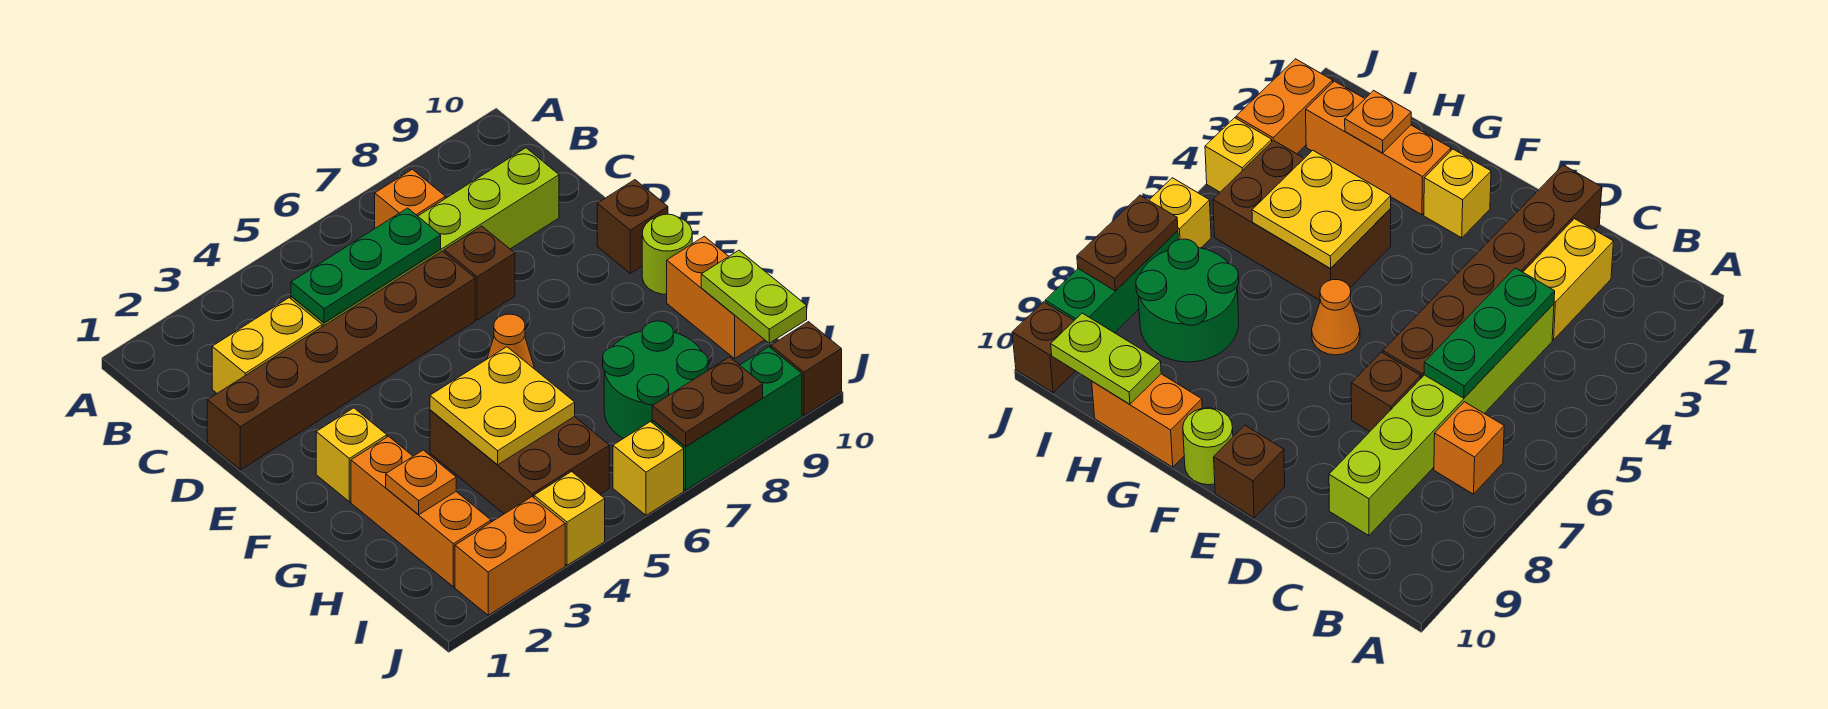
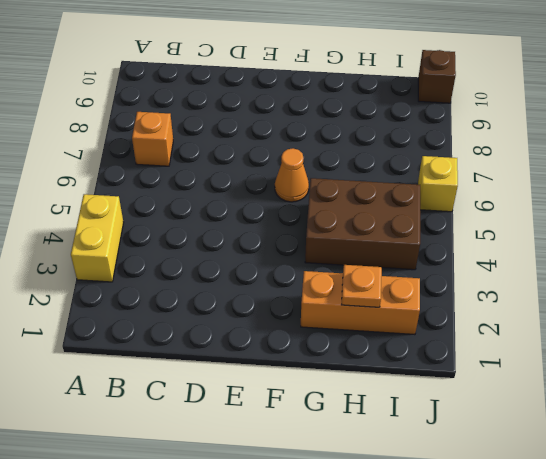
yellow 1x2 brick [71,194,124,282] -> yellow 1x2 brick moved to [212,298,322,393]
none -> lime 1x6 brick [291,148,559,327]
none -> brown 1x6 brick [207,251,475,470]
none -> brown 1x1 brick [444,226,515,320]

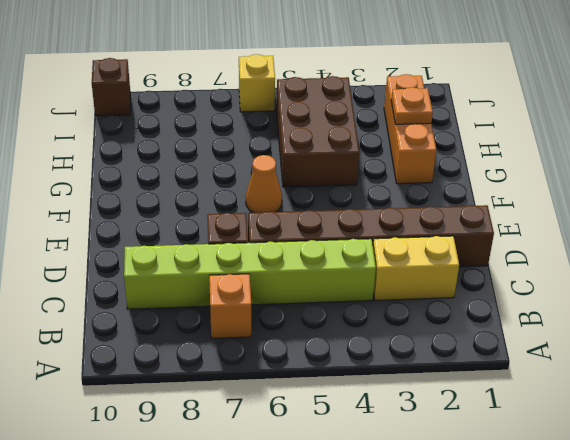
none -> brown 1x1 brick [597,180,668,273]
none -> yellow 1x1 brick [316,408,387,502]
none -> lime 1x1 round brick [642,214,692,294]

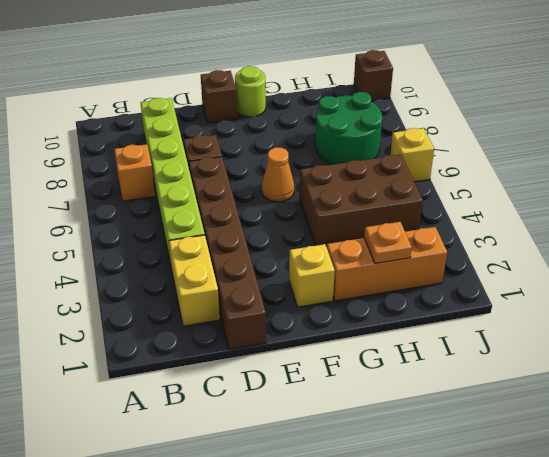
none -> orange 1x2 brick [667,236,764,359]
none -> orange 1x2 brick [455,497,565,615]
none -> yellow 1x1 brick [534,472,605,565]

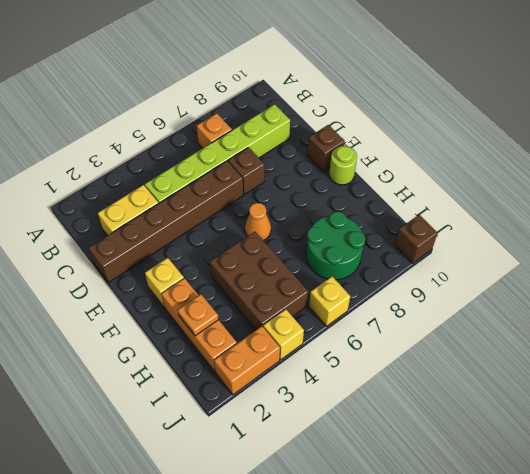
none -> orange 1x2 brick [667,236,764,359]
none -> green 1x3 brick [652,347,802,490]
none -> green 1x3 plate [291,208,441,323]

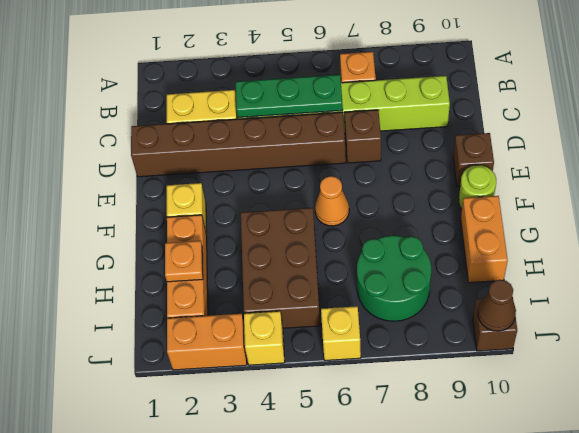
brown 1x1 cone [478,280,516,331] -> none
none -> green 1x3 brick [652,347,802,490]
none -> yellow 2x2 plate [430,347,575,465]
none -> lime 1x2 plate [701,250,807,343]

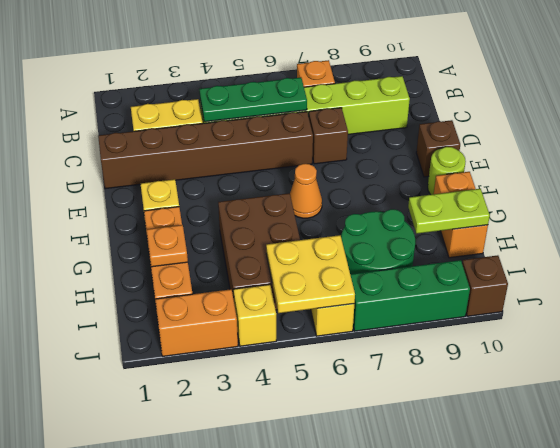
lime 1x2 plate [408,189,490,234] -> lime 1x2 plate turned to [701,250,807,343]
yellow 2x2 plate [266,235,355,313] -> yellow 2x2 plate moved to [430,347,575,465]
none -> brown 1x2 plate [652,357,763,447]

